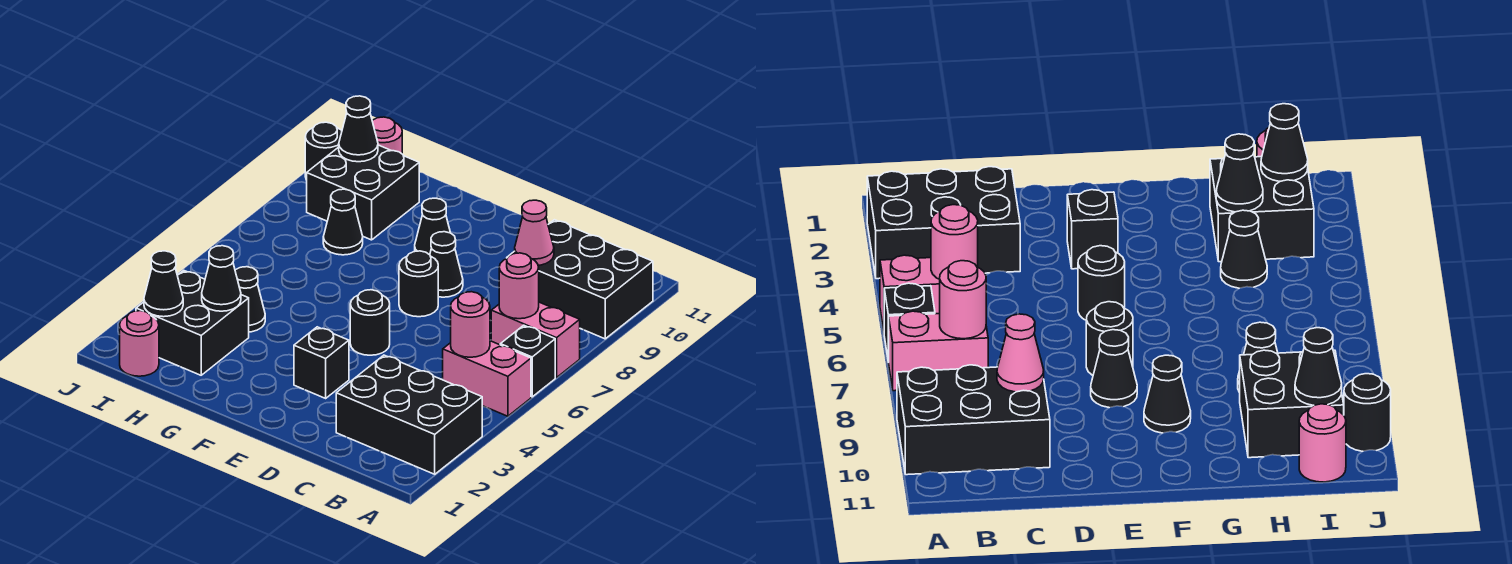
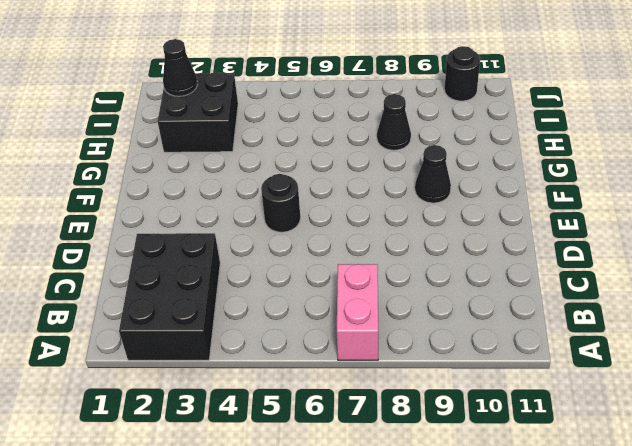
none -> pink 1x2 brick [443,341,531,416]
none -> black 1x1 brick [500,325,555,397]
none -> black 2x3 brick [507,220,653,339]

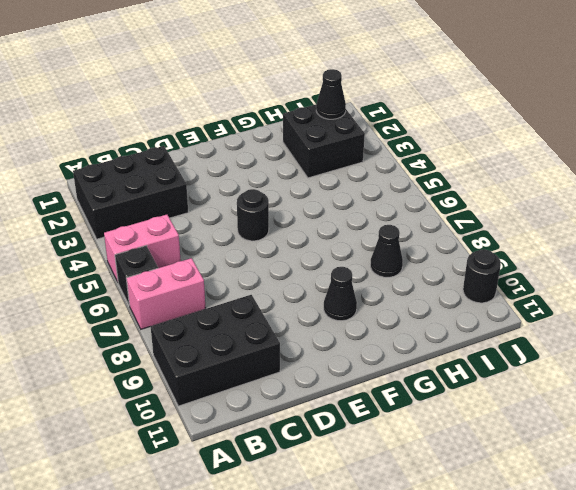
none -> black 1x1 brick [294,327,349,398]
none -> black 1x1 round brick [399,251,438,317]
none -> black 1x1 cone [430,232,463,297]

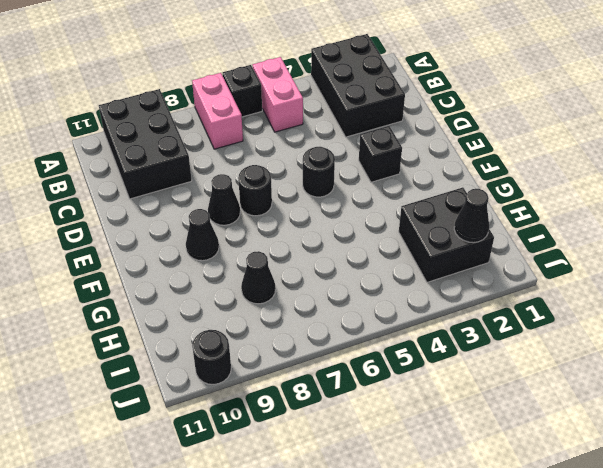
none -> black 1x1 cone [235,267,265,332]
none -> black 2x2 brick [307,145,419,240]
none -> pink 1x1 round brick [120,311,159,376]

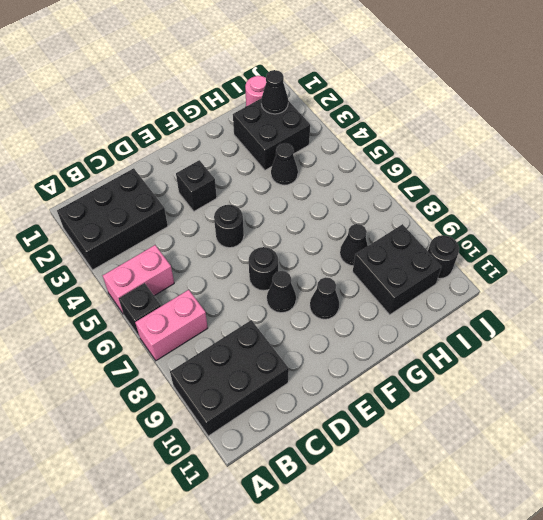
none -> pink 1x1 round brick [372,117,402,154]
none -> pink 1x1 round brick [451,292,490,357]
none -> pink 1x1 round brick [499,253,539,319]

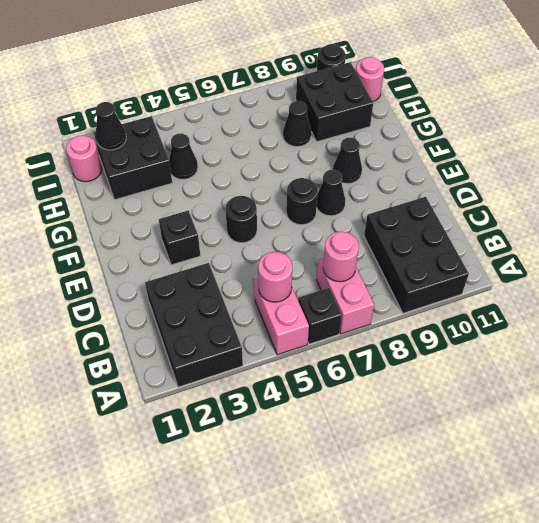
none -> pink 1x1 cone [515,200,554,265]
none -> black 1x1 cone [202,246,241,311]
none -> black 1x1 cone [339,96,378,162]

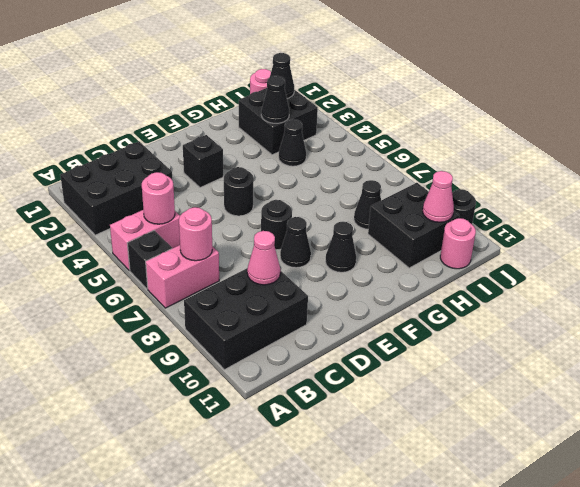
pink 1x1 cone [423,171,454,222] -> black 1x1 cone [339,96,378,162]

